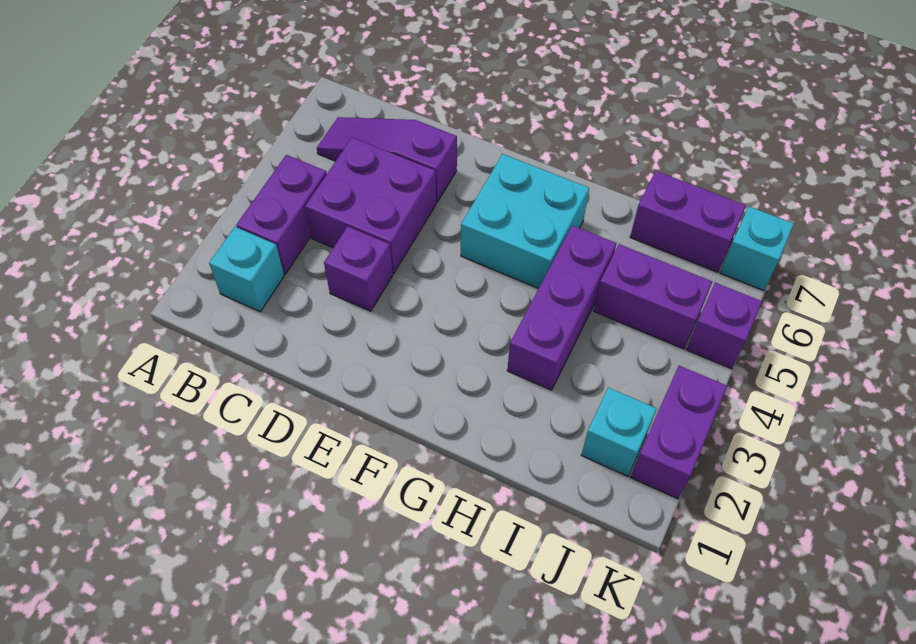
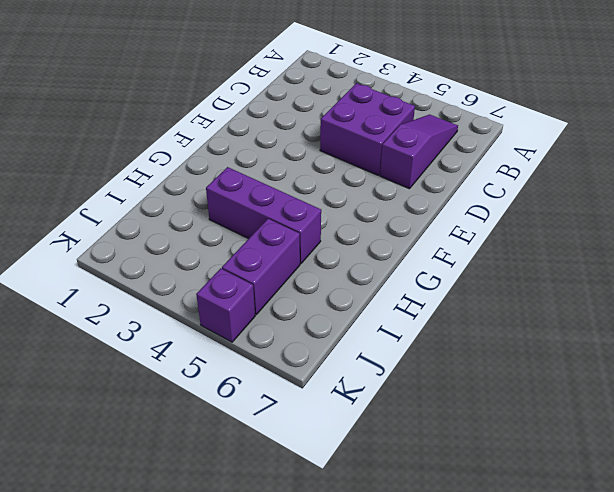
none -> cyan 1x1 brick [209,227,284,312]
none -> purple 1x2 brick [236,155,327,274]
none -> purple 1x1 brick [324,226,393,311]

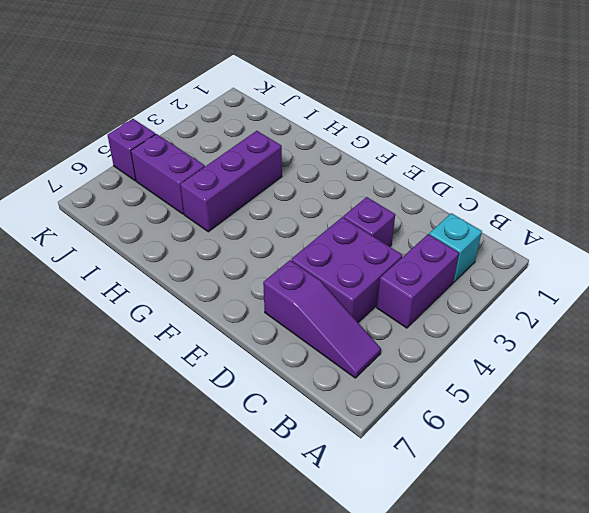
none -> cyan 2x2 brick [461,154,589,289]
none -> purple 1x2 brick [630,171,746,272]
none -> cyan 1x1 brick [581,388,657,476]

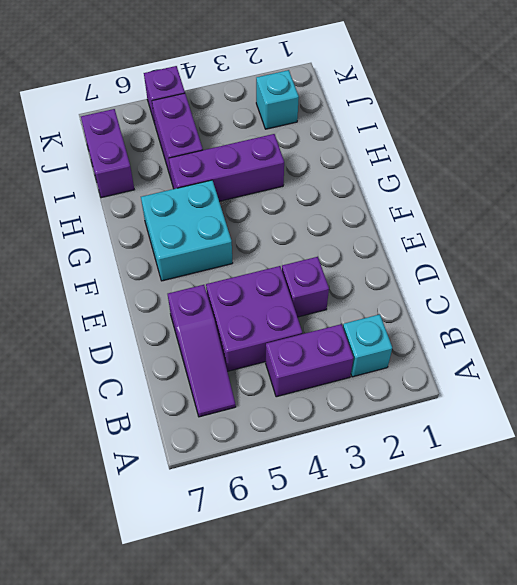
none -> purple 1x2 brick [631,366,727,499]
none -> cyan 1x1 brick [720,206,794,291]

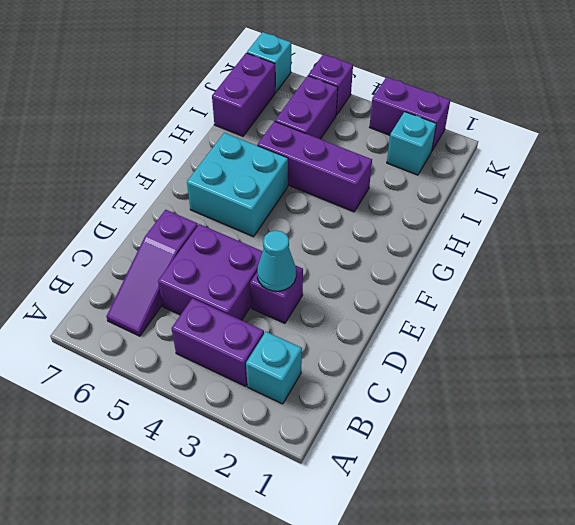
cyan 1x1 cone [257,231,296,291] -> none

